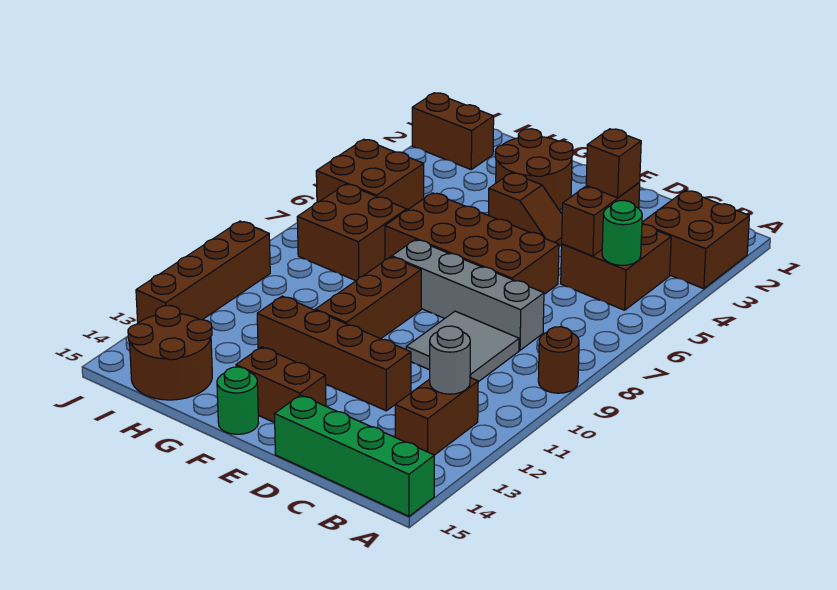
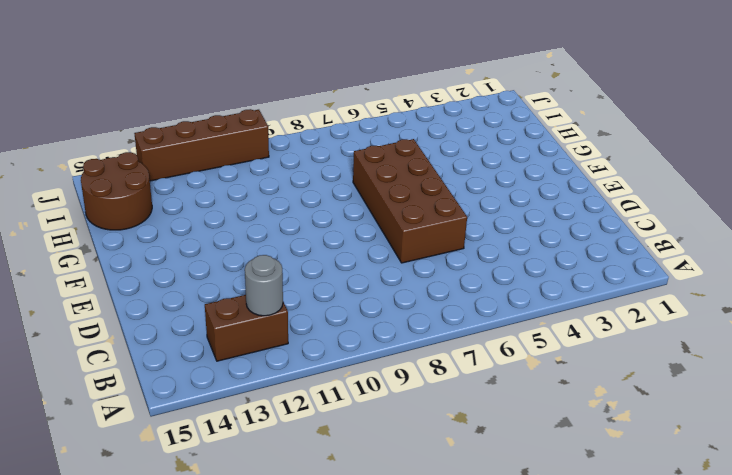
none -> brown 2x2 brick [642,191,749,289]
none -> brown 1x1 round brick [538,327,579,393]
none -> green 1x4 brick [274,395,434,516]

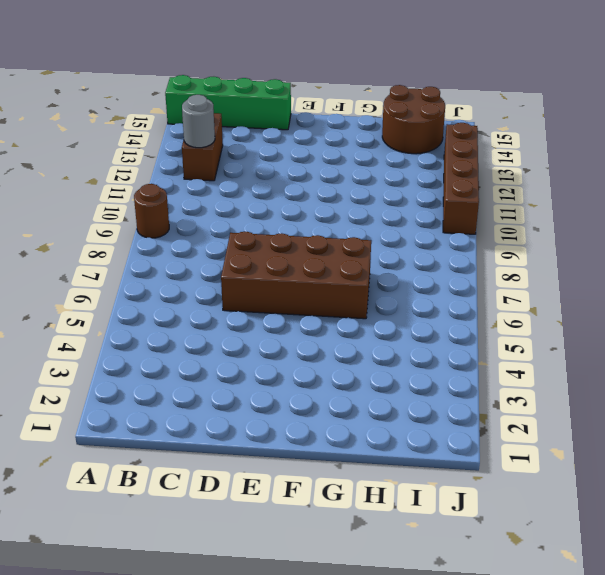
none -> brown 2x2 brick [642,191,749,289]
none -> brown 2x2 brick [561,225,671,310]
none -> grey 1x4 brick [392,240,544,350]

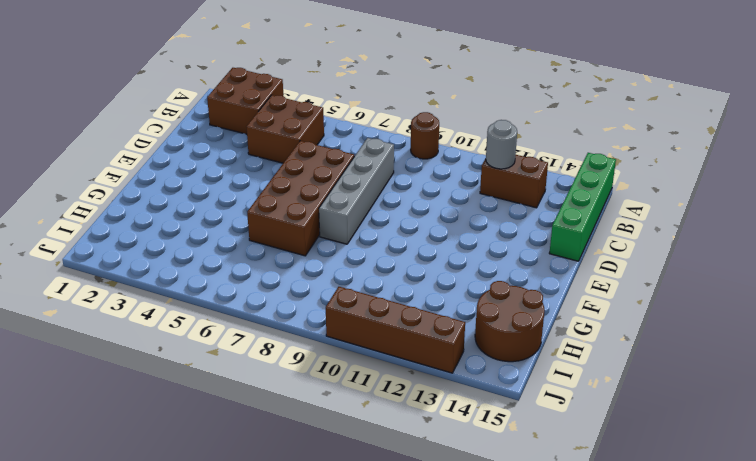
none -> grey 2x2 tile [406,311,519,382]
none -> brown 1x4 brick [257,296,411,411]
none -> brown 1x2 slope [488,173,562,246]

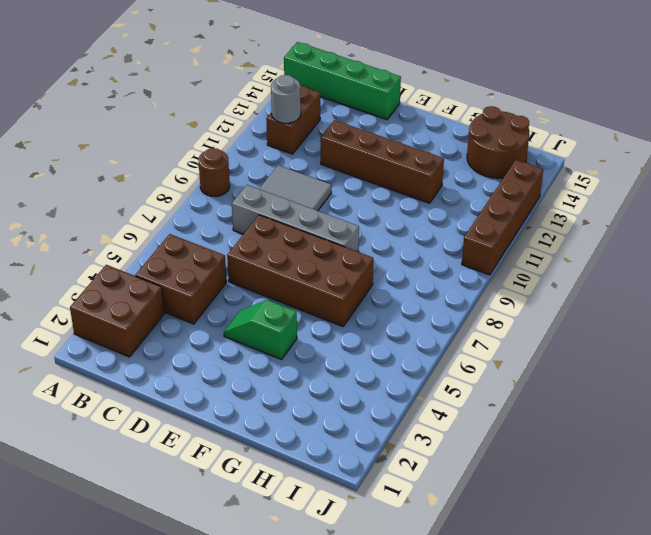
green 1x2 slope [224,300,297,360] -> brown 1x2 slope [488,173,562,246]
none -> brown 1x2 brick [236,347,326,423]
none -> brown 2x2 round brick [495,129,573,210]
none -> brown 1x3 brick [315,257,421,339]

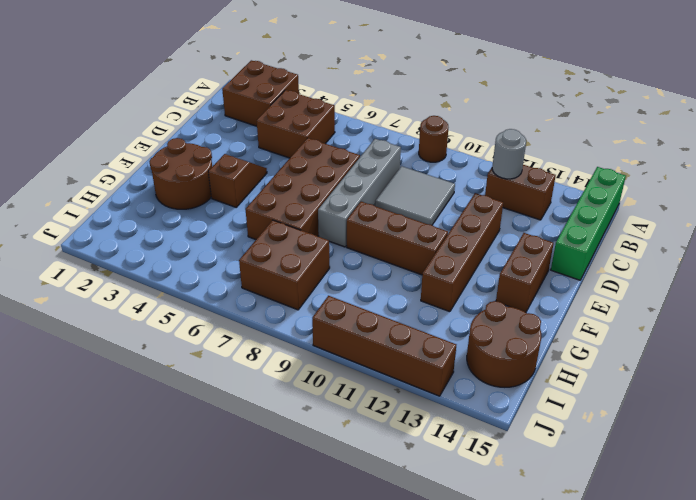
none -> green 1x1 round brick [217,367,259,434]
none -> brown 1x2 brick [412,93,494,169]
none -> brown 2x2 brick [316,139,424,210]

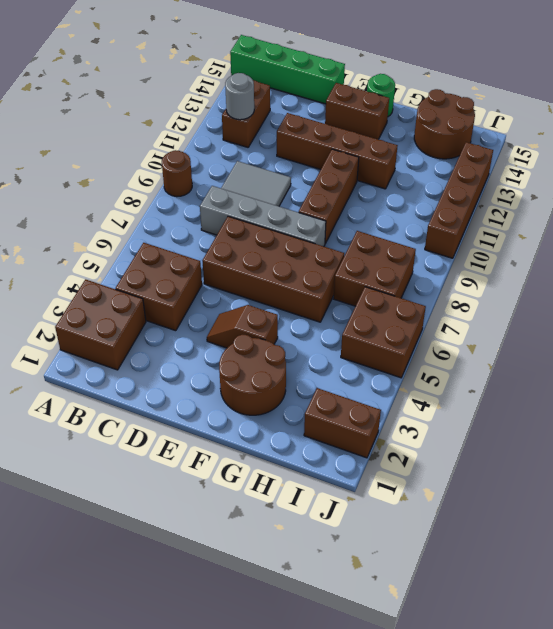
none -> green 1x1 round brick [602,201,642,265]
none -> brown 1x2 brick [562,183,640,256]
none -> brown 1x1 brick [586,129,641,198]

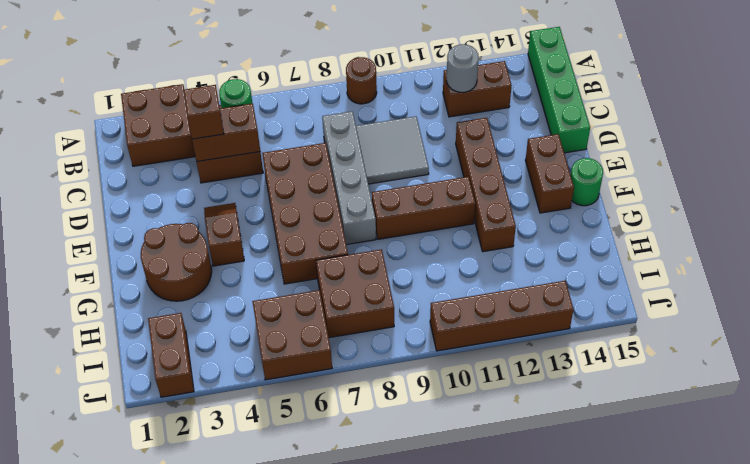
none -> brown 2x2 round brick [128,306,212,400]

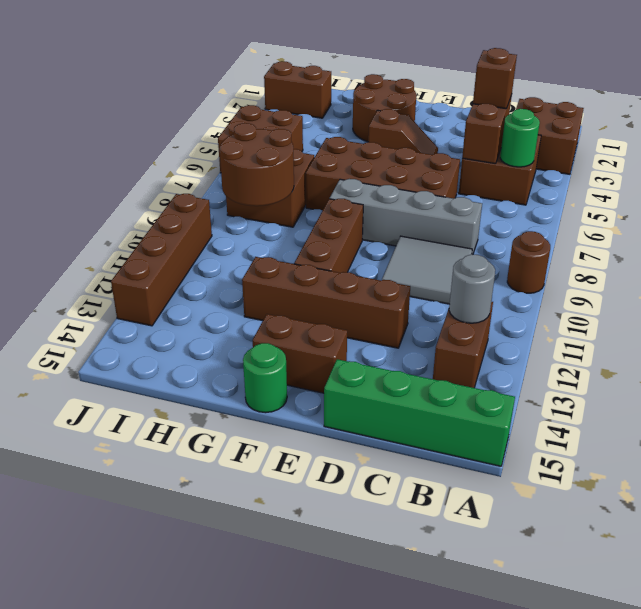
brown 2x2 round brick [220,123,294,206] -> brown 2x2 round brick moved to [128,306,212,400]

